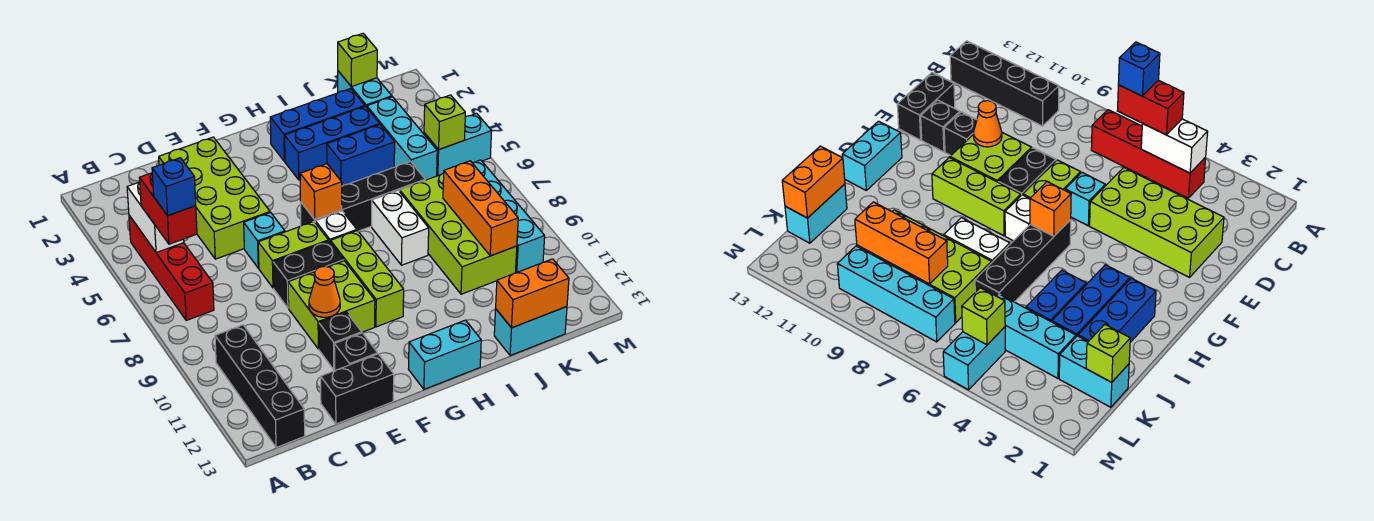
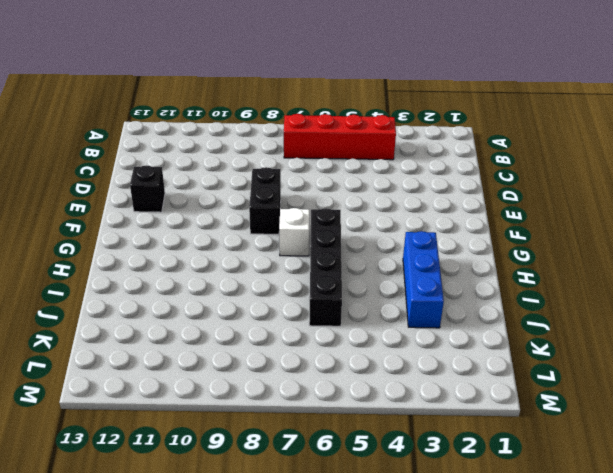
none -> black 1x4 brick [215,325,305,448]
none -> lime 2x4 brick [159,137,270,259]
none -> black 1x2 brick [321,354,394,424]
none -> cyan 1x1 brick [244,212,285,268]

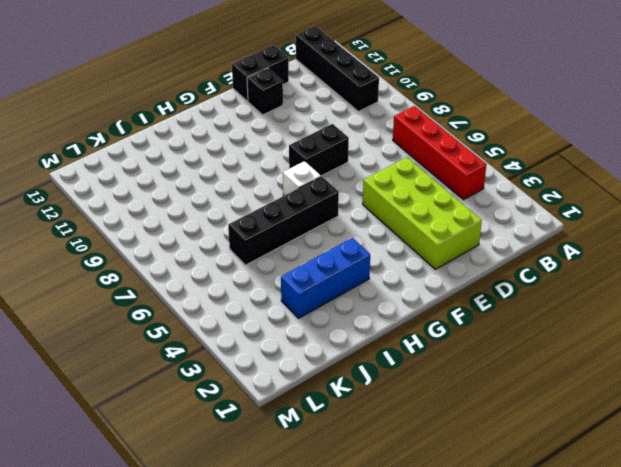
none -> cyan 1x1 brick [244,212,285,268]
none -> lime 1x2 brick [258,222,328,288]
none -> lime 2x2 brick [288,261,375,349]
none -> black 1x1 brick [319,312,362,370]

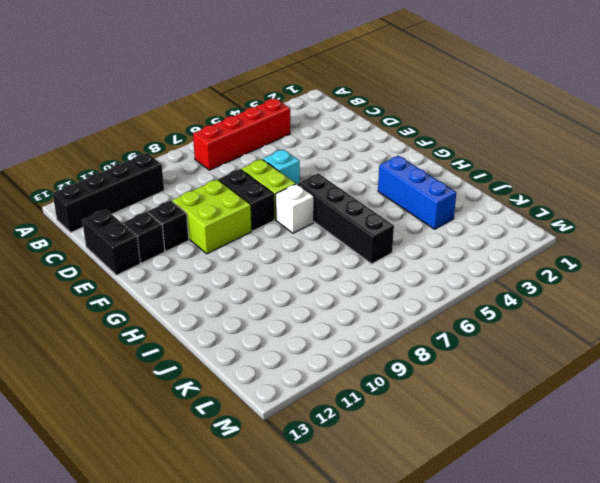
none -> lime 2x4 brick [159,137,270,259]
none -> lime 1x3 brick [331,230,404,327]
none -> cyan 1x2 brick [409,320,481,389]
none -> blue 1x3 brick [270,88,365,161]

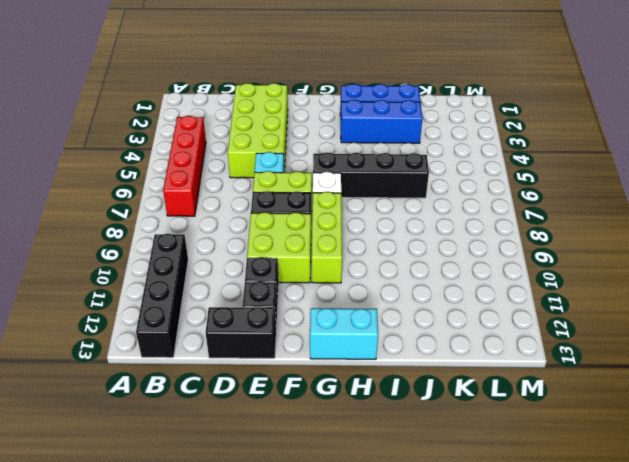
none -> blue 1x2 brick [327,125,395,186]
none -> white 1x2 brick [372,191,429,265]
none -> lime 2x4 brick [400,173,517,294]
none -> cyan 1x2 brick [494,307,567,356]

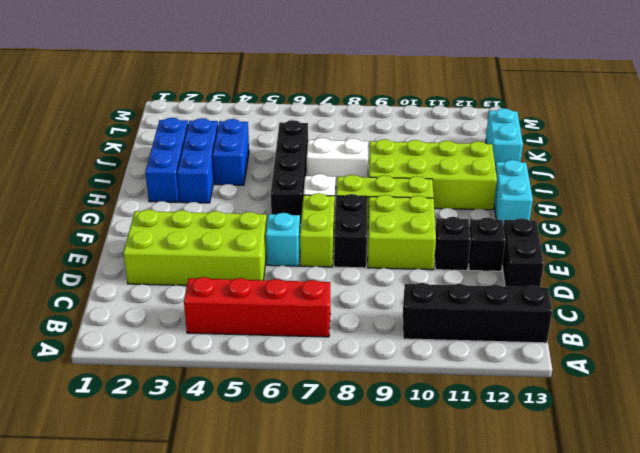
lime 2x4 brick [369,139,497,210] -> lime 2x4 brick moved to [400,173,517,294]
none -> cyan 1x2 brick [338,71,392,107]
none -> cyan 1x3 brick [367,97,437,180]
none -> cyan 1x2 brick [424,113,492,176]
none -> cyan 1x4 brick [473,160,545,273]

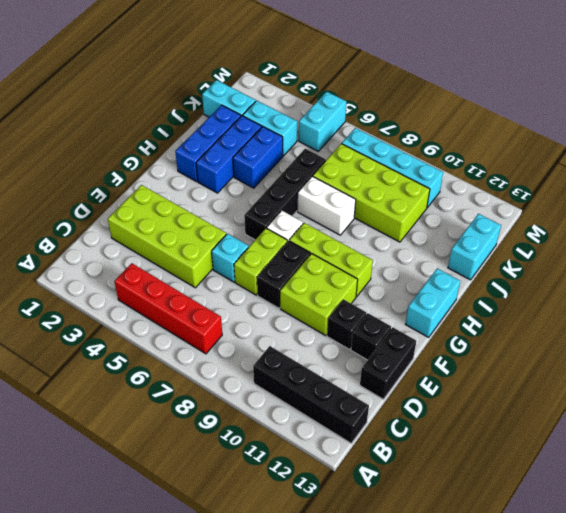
cyan 1x2 brick [243,101,297,156] -> cyan 1x3 brick [367,97,437,180]
none -> white 1x2 brick [127,182,184,253]
none -> orange 1x1 cone [309,266,340,317]
none -> orange 1x1 brick [300,164,342,219]
none -> orange 1x2 brick [496,259,569,328]

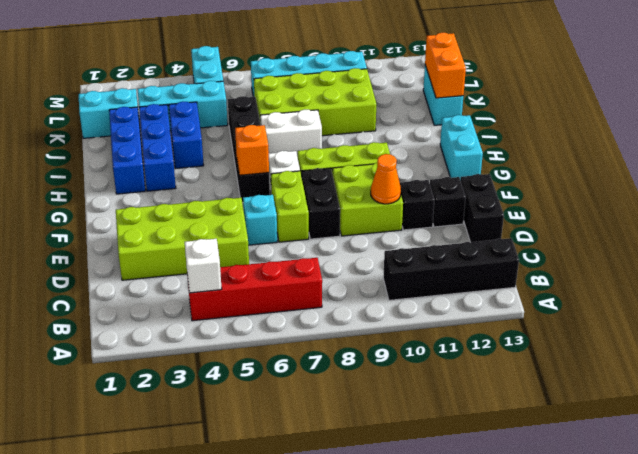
white 1x1 brick [185,239,222,293] -> white 1x2 brick [127,182,184,253]
none -> lime 1x1 brick [338,34,377,87]
none -> orange 1x3 brick [443,161,518,256]
none -> lime 1x1 brick [424,95,465,149]
none -> red 1x2 brick [139,173,197,244]

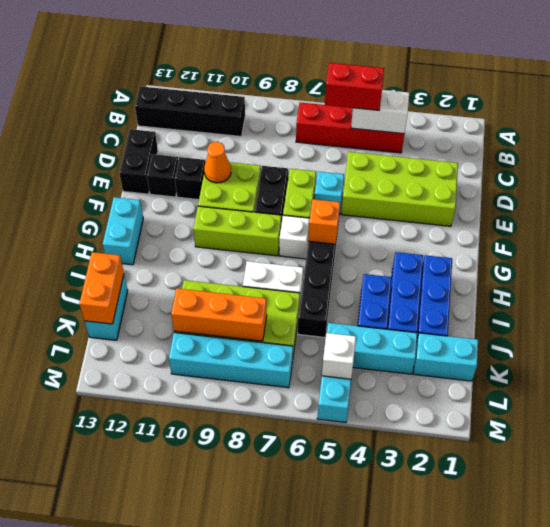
white 1x1 brick [322,333,356,379] -> lime 1x1 brick [424,95,465,149]
none -> lime 1x1 brick [338,34,377,87]
none -> blue 1x1 brick [152,158,196,216]

